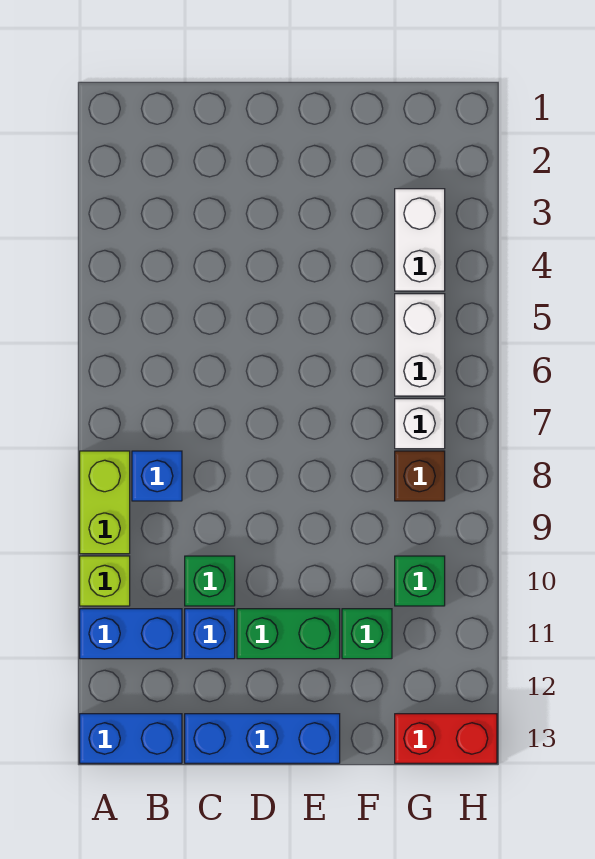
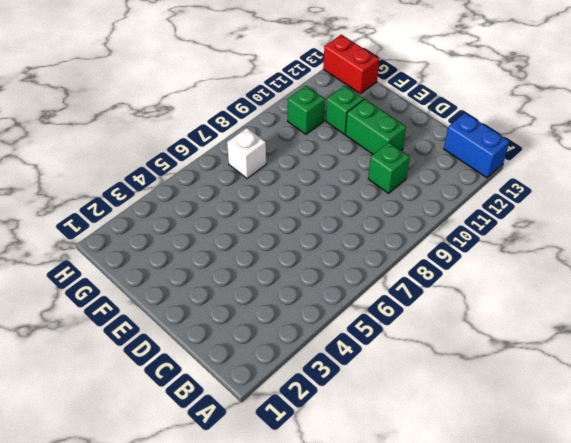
none -> lime 1x2 brick [80,451,130,554]
none -> lime 1x1 brick [80,556,130,606]
none -> blue 1x2 brick [80,609,182,659]

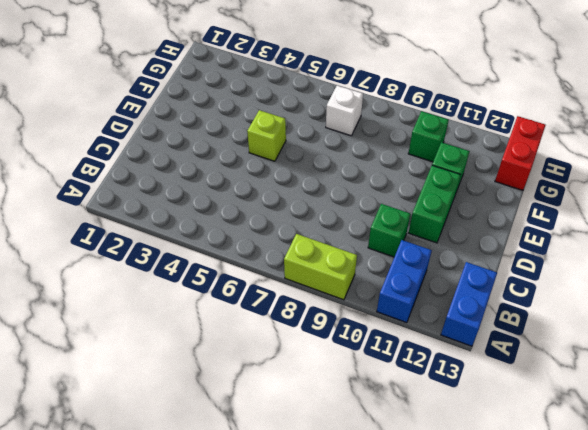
lime 1x1 brick [247,110,286,161] -> lime 1x1 brick moved to [80,556,130,606]
none -> blue 1x1 brick [132,451,182,501]
none -> blue 1x1 brick [185,609,235,659]
none -> blue 1x3 brick [185,714,340,763]

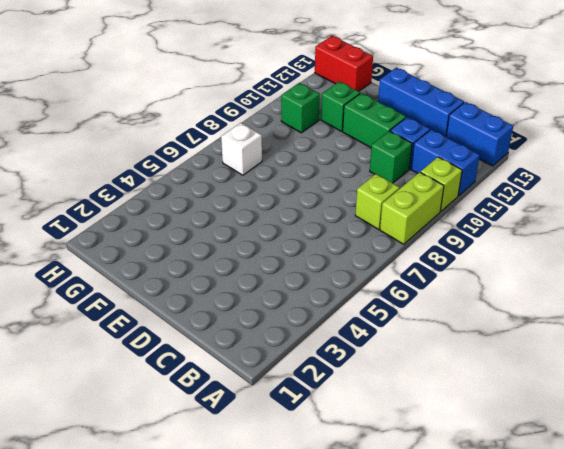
lime 1x1 brick [355,174,400,229] -> blue 1x1 brick [132,451,182,501]
none -> white 1x2 brick [395,189,445,291]
none -> white 1x2 brick [395,294,445,396]
none -> brown 1x1 brick [395,451,445,501]

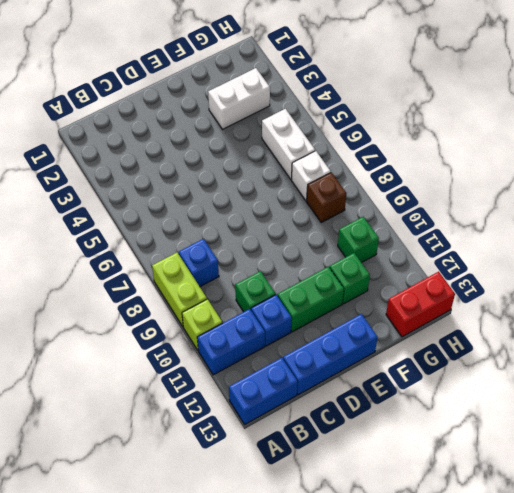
white 1x2 brick [208,68,270,129] -> white 1x2 brick turned to [395,189,445,291]

